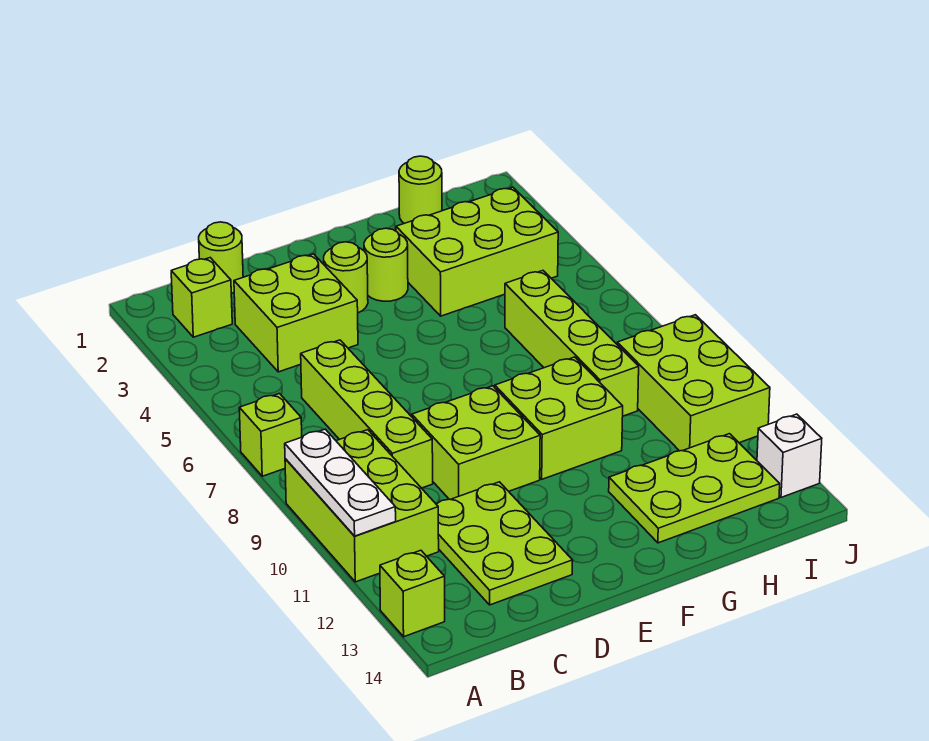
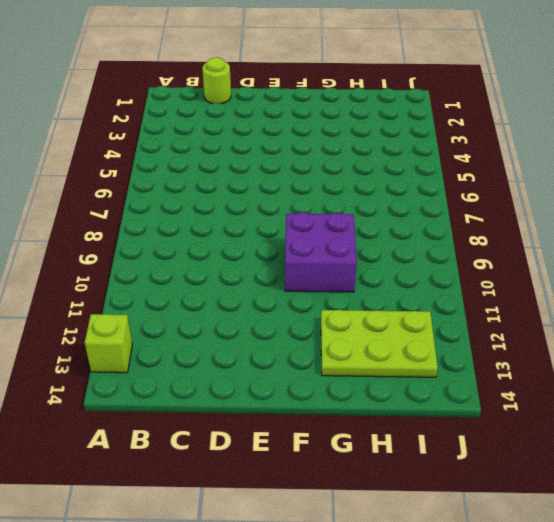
purple 2x2 brick [285,212,357,292] -> lime 2x2 brick [495,357,623,479]
none -> lime 1x1 brick [239,394,302,476]
none -> lime 2x3 brick [285,430,439,582]
none -> lime 1x1 brick [171,258,232,337]

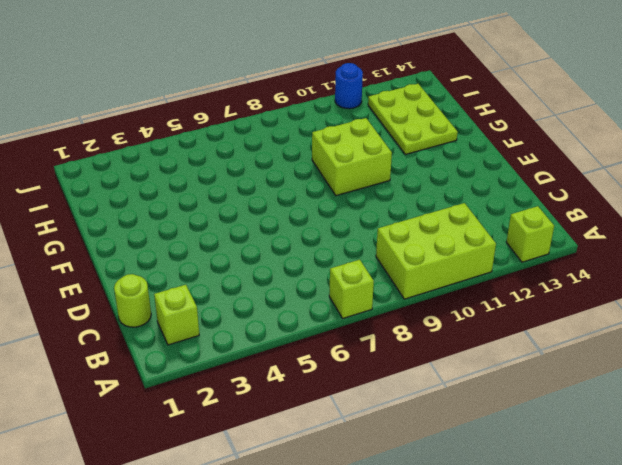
blue 1x1 round brick [335,63,363,109] -> lime 2x3 brick [617,315,770,451]
none -> lime 2x2 brick [234,254,358,372]
none -> lime 1x4 brick [301,340,433,488]
none -> lime 2x3 plate [436,482,573,605]

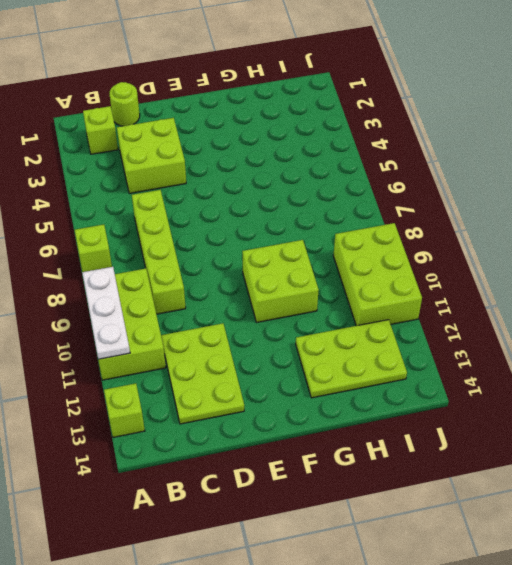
none -> lime 2x2 brick [412,386,540,500]
none -> lime 1x1 round brick [324,242,368,313]
none -> lime 1x1 round brick [364,228,408,301]

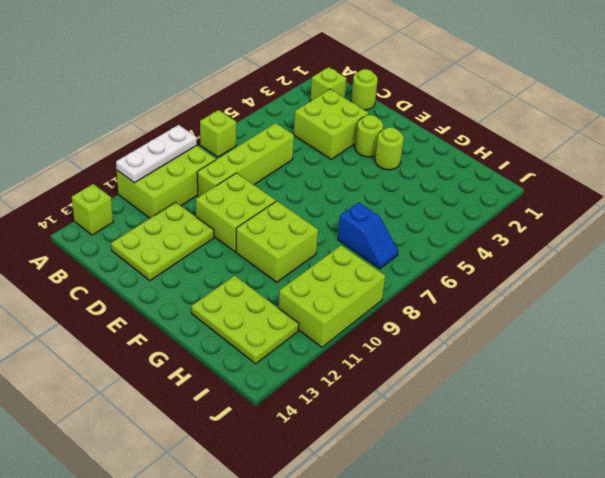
blue 1x2 slope [338,202,398,269] -> lime 1x4 brick [505,271,639,416]
none -> lime 2x3 brick [396,187,558,316]
none -> lime 1x1 round brick [399,156,442,223]
none -> white 1x1 brick [757,414,822,497]

